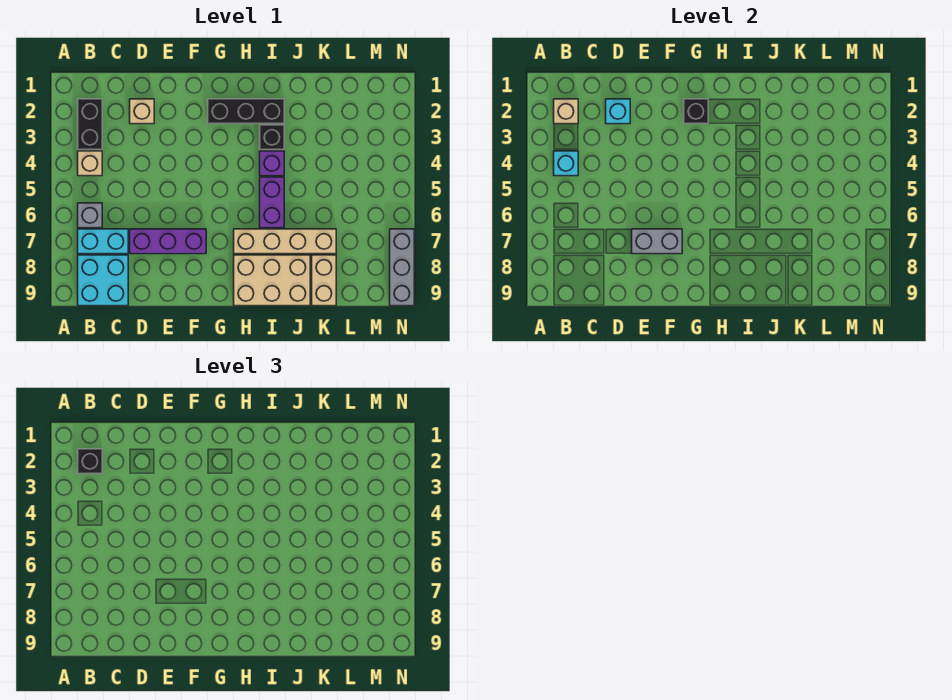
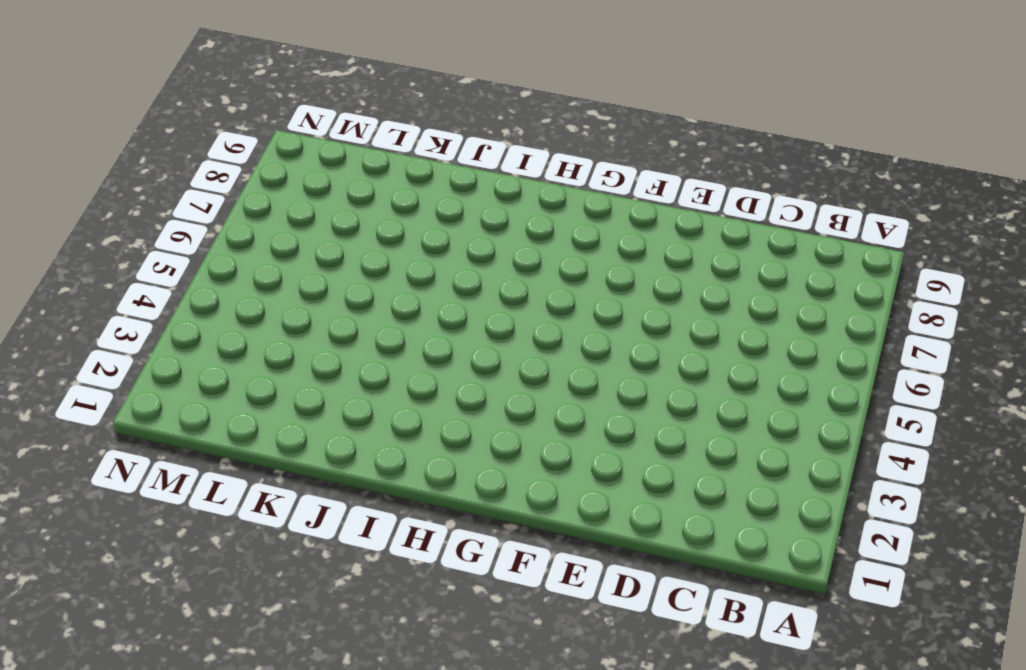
none -> black 1x2 brick [78,99,102,150]
none -> tan 1x1 brick [78,151,102,176]
none -> grey 1x1 brick [78,203,102,228]

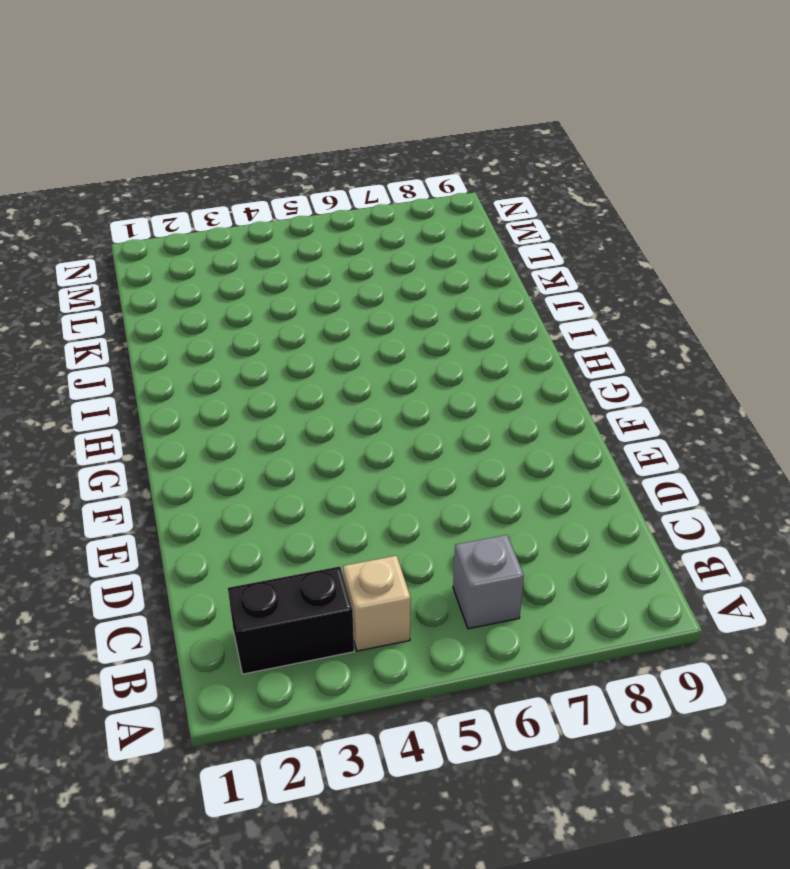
none -> cyan 1x2 brick [78,229,128,254]
none -> cyan 2x2 brick [78,255,128,306]
none -> tan 1x1 brick [130,99,154,124]

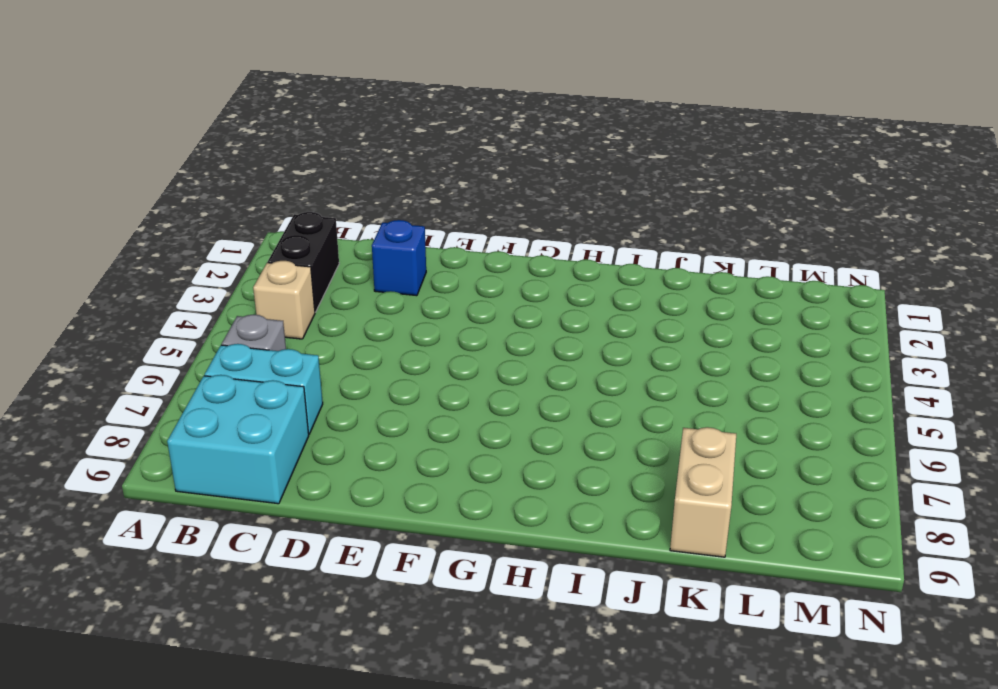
blue 1x1 brick [372,220,426,296] -> tan 1x1 brick [130,99,154,124]
none -> purple 1x3 brick [130,229,206,254]
none -> black 1x3 brick [208,99,284,124]
none -> tan 1x4 brick [234,229,336,254]

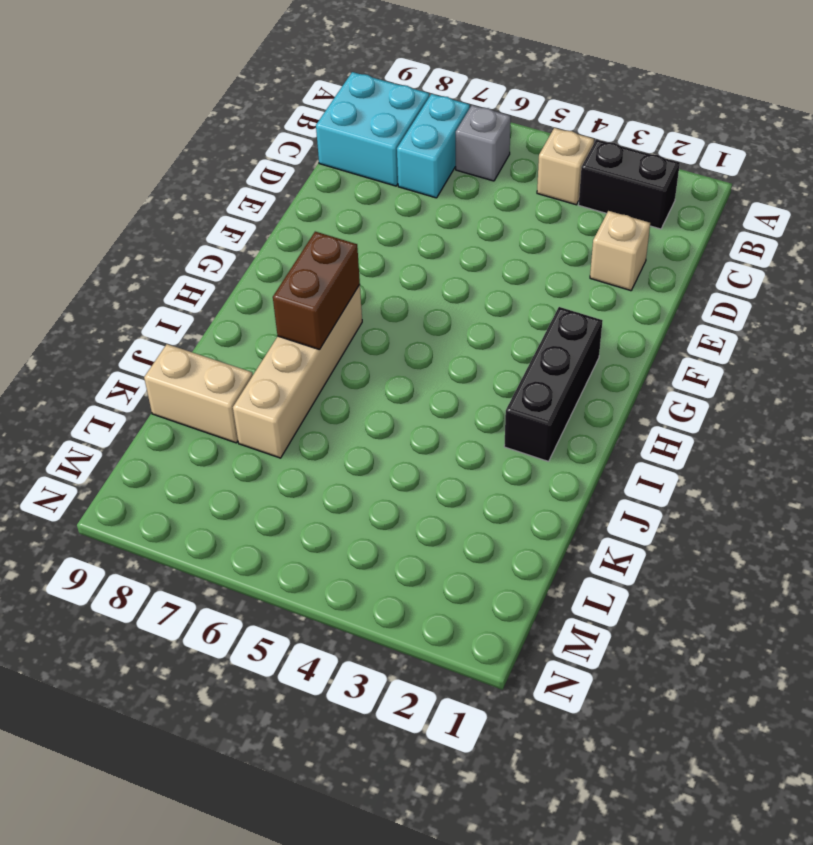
brown 1x2 brick [273,232,360,350] -> none
none -> purple 1x3 brick [130,229,206,254]
none -> tan 2x3 brick [234,255,310,306]
none -> black 1x1 brick [260,125,284,150]

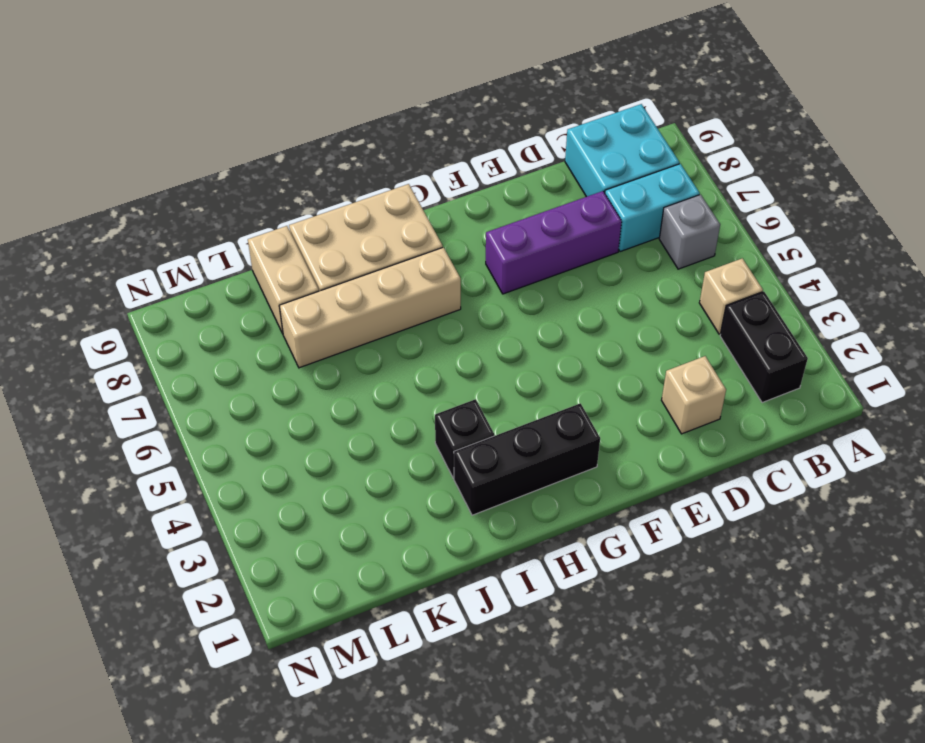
none -> purple 1x1 brick [260,151,284,176]
none -> purple 1x2 brick [260,177,284,228]
none -> grey 1x3 brick [390,229,414,306]

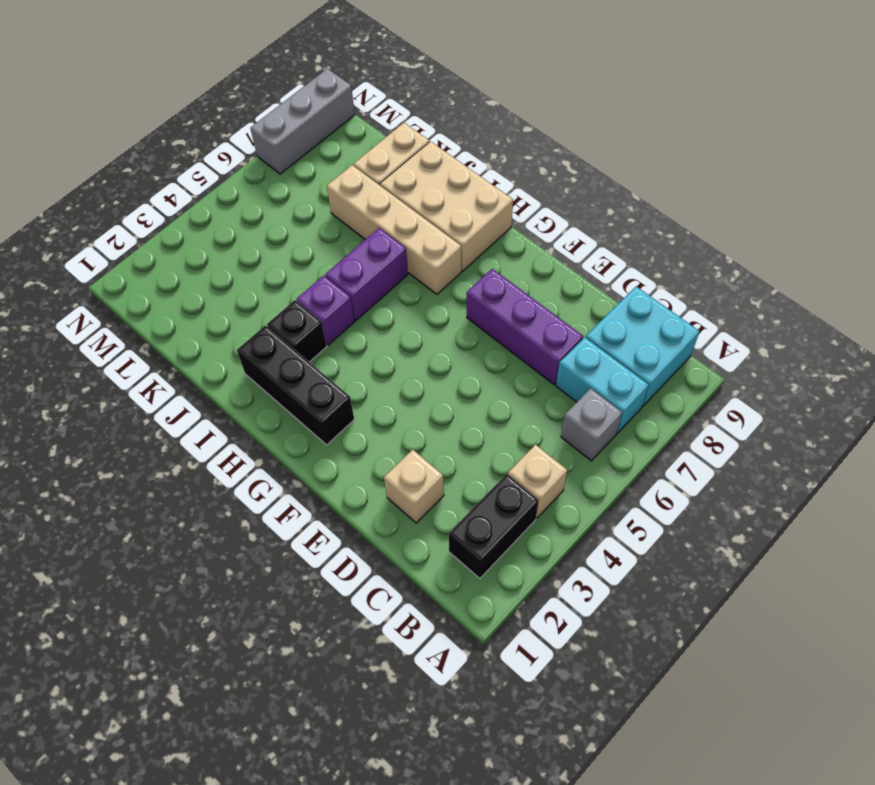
none -> tan 1x1 brick [554,99,578,124]
none -> cyan 1x1 brick [554,151,578,176]
none -> cyan 1x1 brick [606,99,630,124]

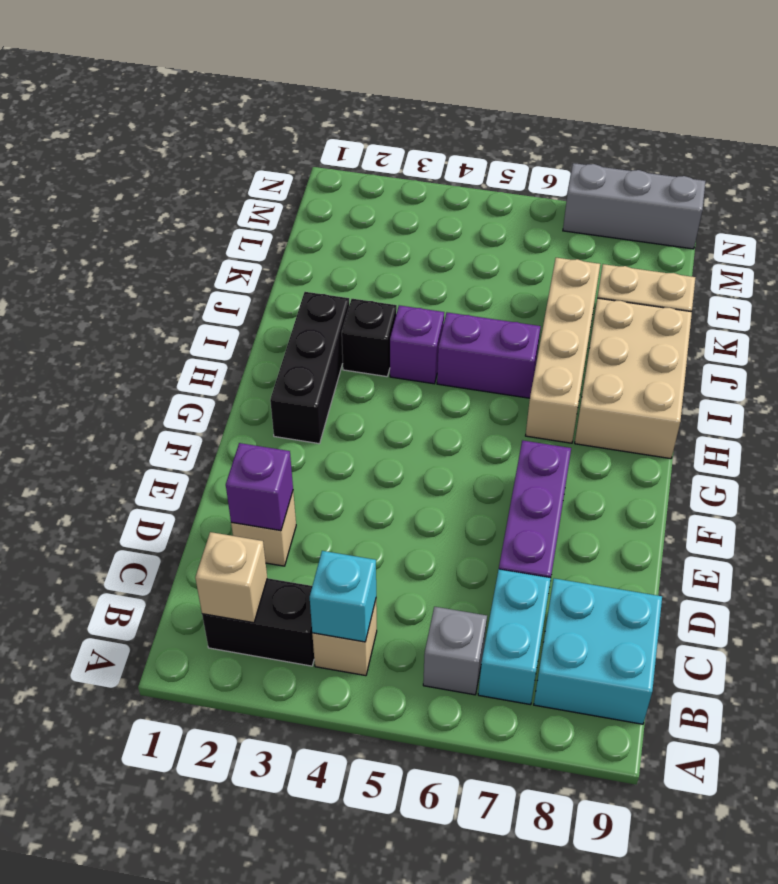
purple 1x1 brick [226,443,293,531] -> cyan 1x1 brick [606,99,630,124]
none -> grey 1x2 brick [632,229,682,254]
none -> black 1x1 brick [684,99,708,124]
none -> black 1x1 brick [78,449,102,474]

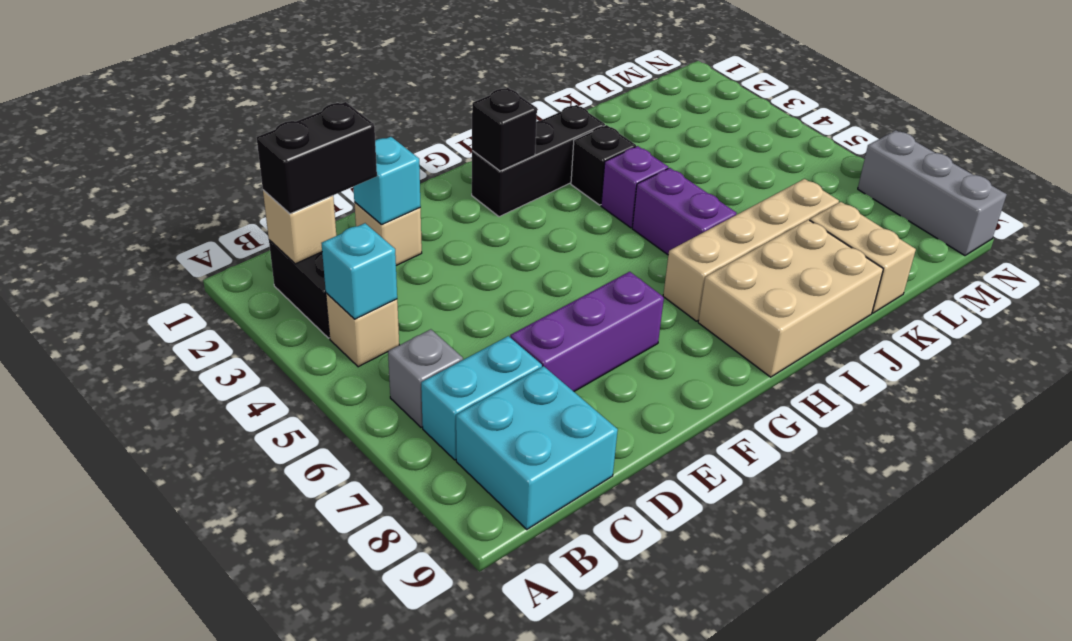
black 1x2 brick [257,102,377,214] -> black 1x1 brick [78,449,102,474]
none -> grey 1x2 brick [632,229,682,254]

